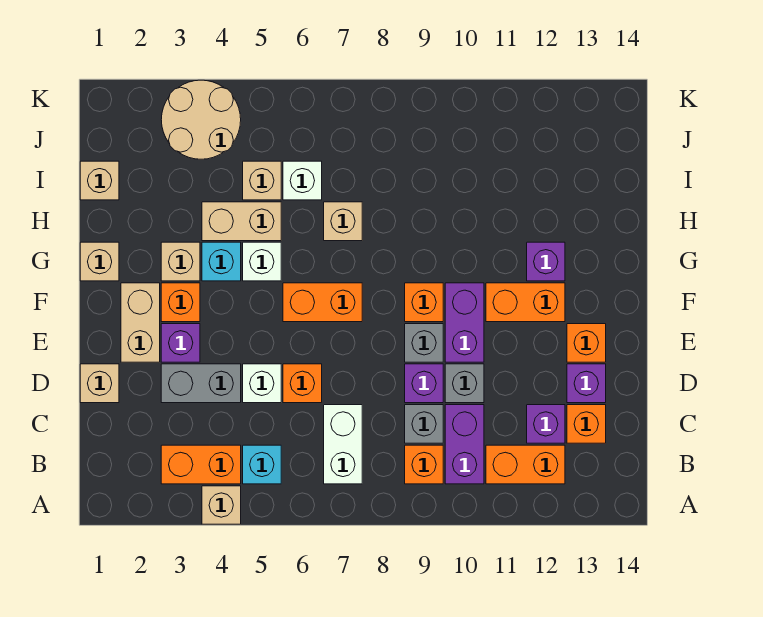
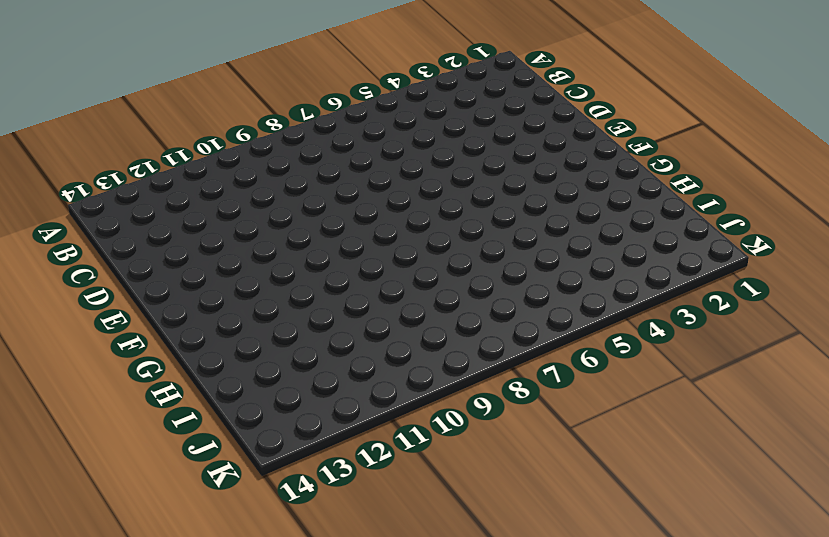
none -> tan 1x1 brick [202,486,241,524]
none -> orange 1x2 brick [161,445,241,484]
none -> cyan 1x1 brick [243,445,281,484]
none -> white 1x2 brick [324,405,362,484]

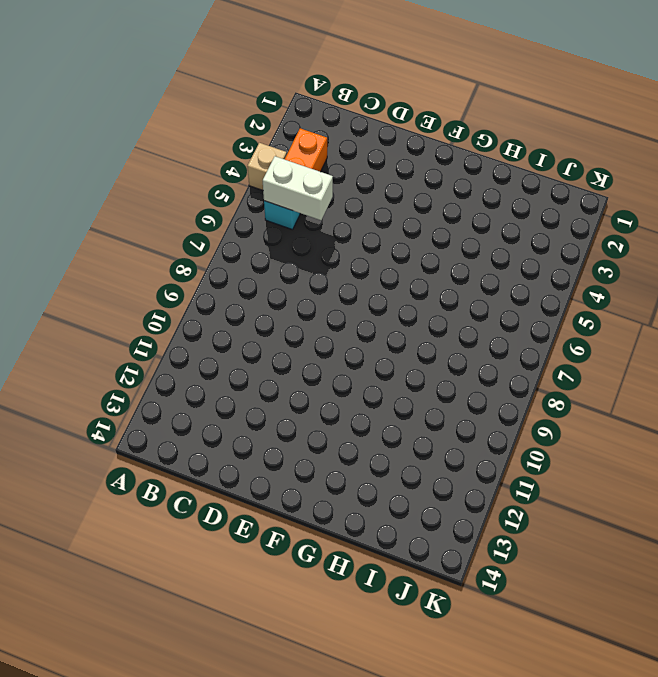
white 1x2 brick [263,156,333,220] -> white 1x2 brick moved to [324,405,362,484]
none -> orange 1x1 brick [405,445,443,484]
none -> purple 1x2 brick [445,405,484,484]
none -> orange 1x2 brick [486,445,565,484]
none -> grey 1x1 brick [405,405,443,443]

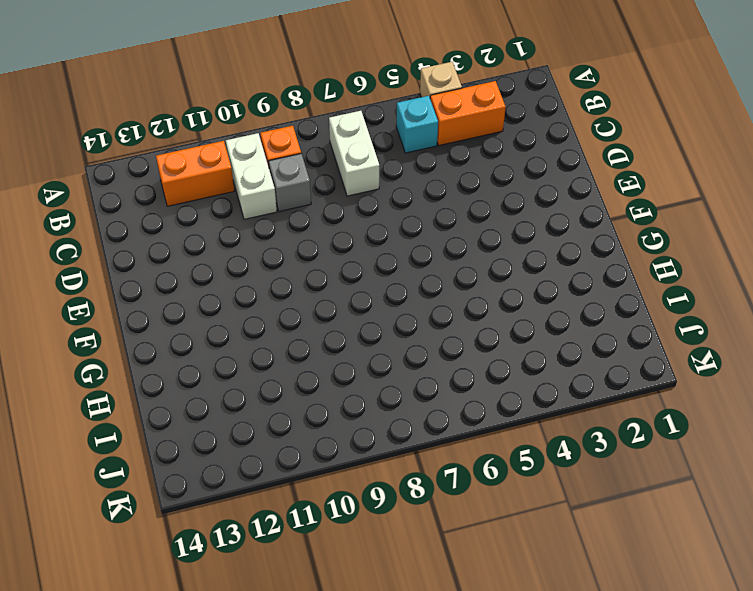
white 1x2 brick [226,133,277,219] -> purple 1x2 brick [445,405,484,484]
none -> purple 1x1 brick [527,405,565,443]
none -> orange 1x1 brick [567,405,606,443]
none -> tan 1x1 brick [80,364,119,403]
none -> grey 1x2 brick [161,364,241,403]

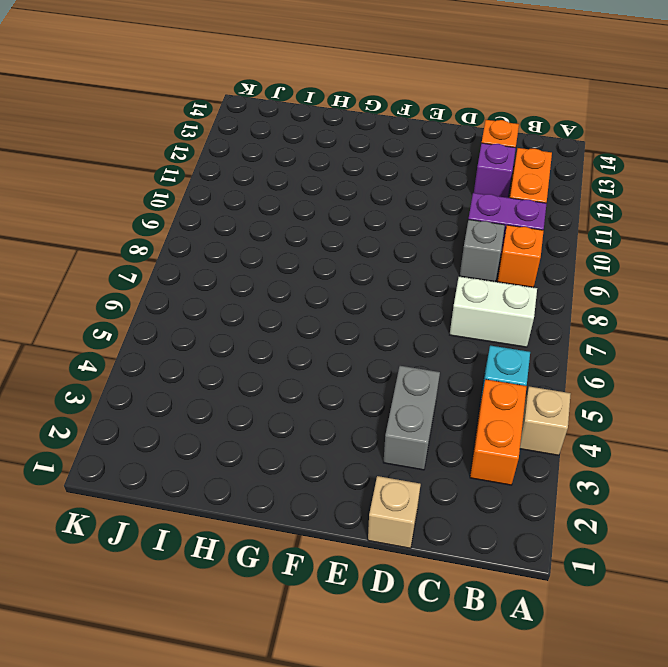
none -> white 1x1 brick [243,364,281,403]
none -> orange 1x1 brick [283,364,322,403]
none -> purple 1x1 brick [405,364,443,403]
none -> grey 1x1 brick [445,364,484,403]

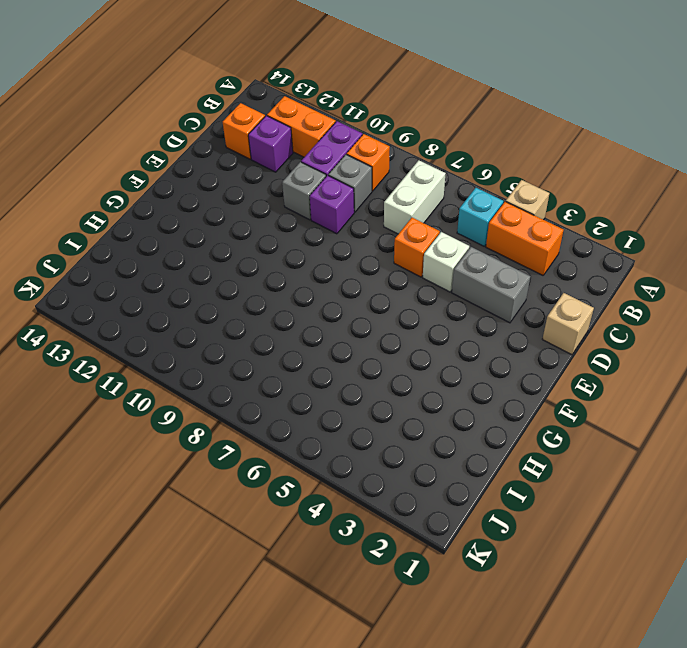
none -> purple 1x1 brick [567,364,606,403]
none -> tan 1x2 brick [121,283,160,362]
none -> purple 1x1 brick [161,324,200,362]
none -> grey 1x1 brick [405,324,443,362]

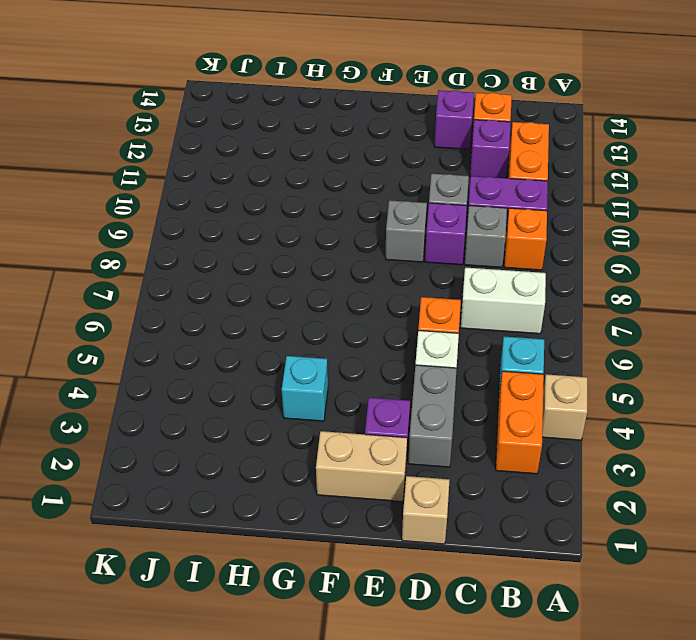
none -> purple 1x2 brick [445,283,484,362]
none -> orange 1x1 brick [567,324,606,362]
none -> orange 1x1 brick [161,283,200,322]
none -> orange 1x2 brick [283,283,362,322]

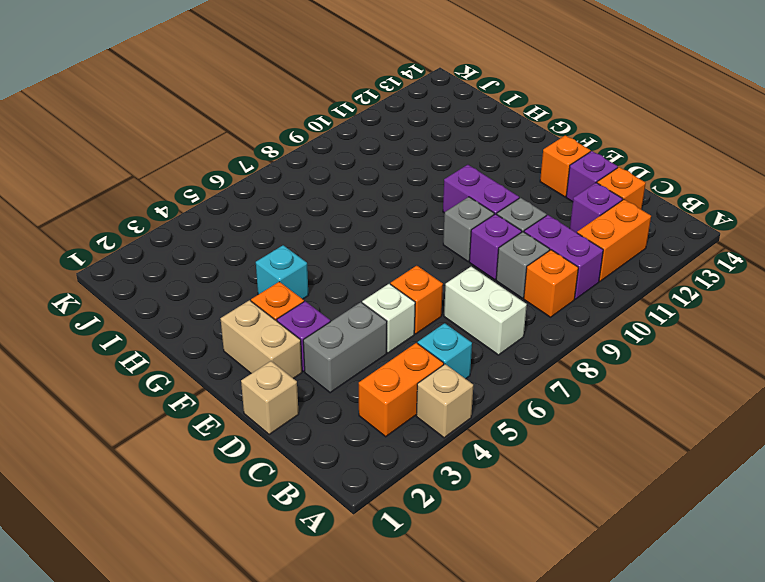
none -> orange 1x2 brick [283,283,362,322]
none -> orange 1x1 brick [405,283,443,322]
none -> orange 1x2 brick [486,283,565,322]
none -> tan 1x1 brick [80,242,119,281]

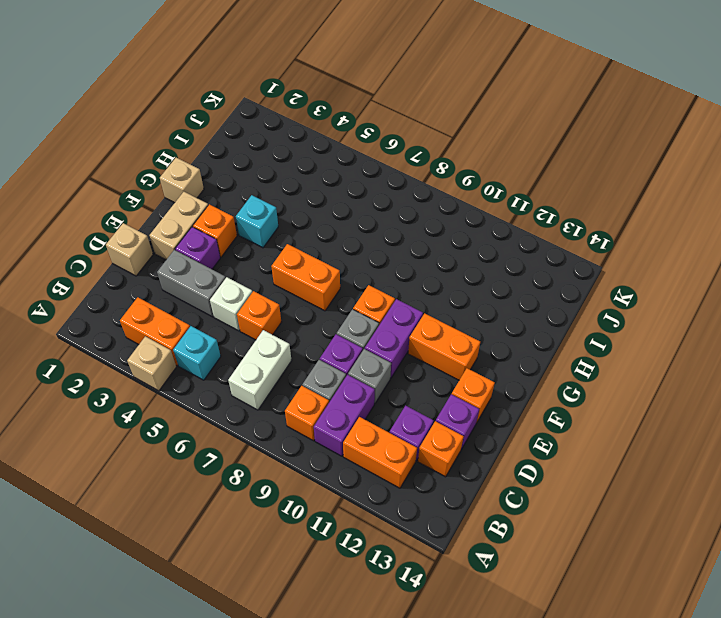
none -> tan 1x1 brick [161,242,200,281]
none -> white 1x1 brick [243,242,281,281]
none -> purple 1x1 brick [527,242,565,281]
none -> tan 1x2 brick [202,202,281,241]

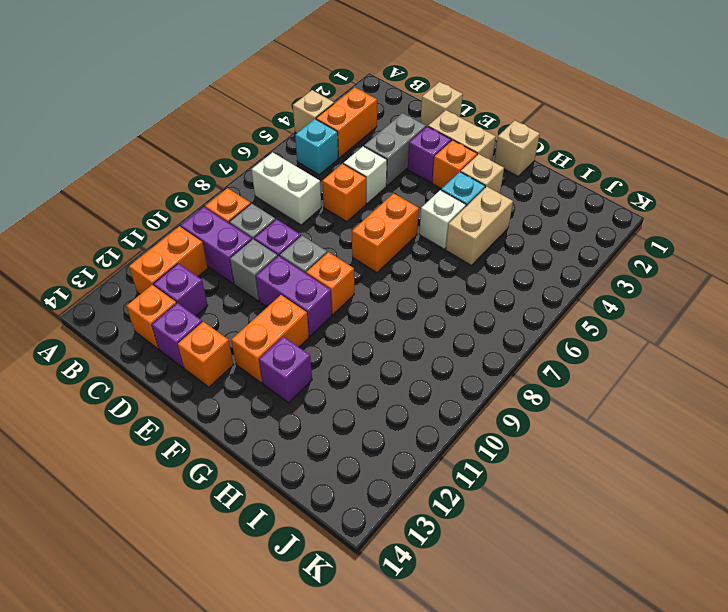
none -> tan 1x1 brick [324,202,362,241]
none -> tan 1x1 brick [80,161,119,200]
none -> tan 1x1 brick [243,161,281,200]
none -> white 1x1 brick [283,161,322,200]

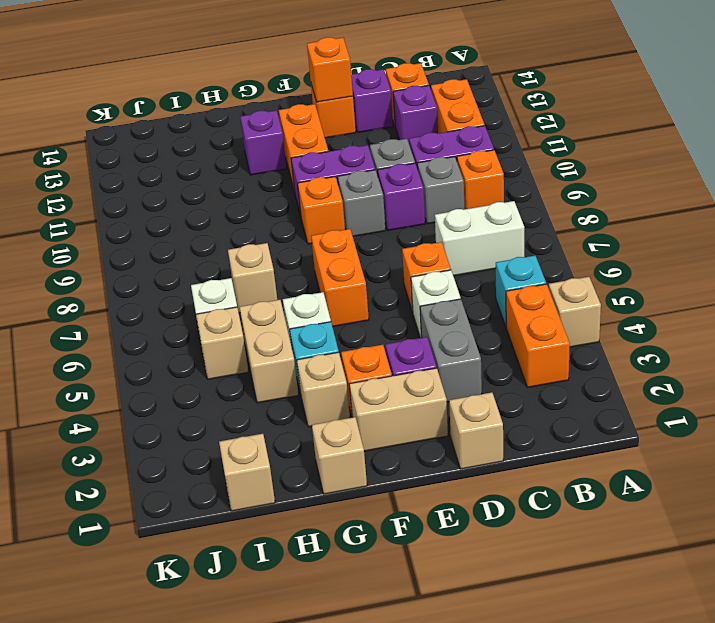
orange 1x1 brick [307,37,353,102] -> none
none -> tan 2x2 round brick [161,80,241,159]

